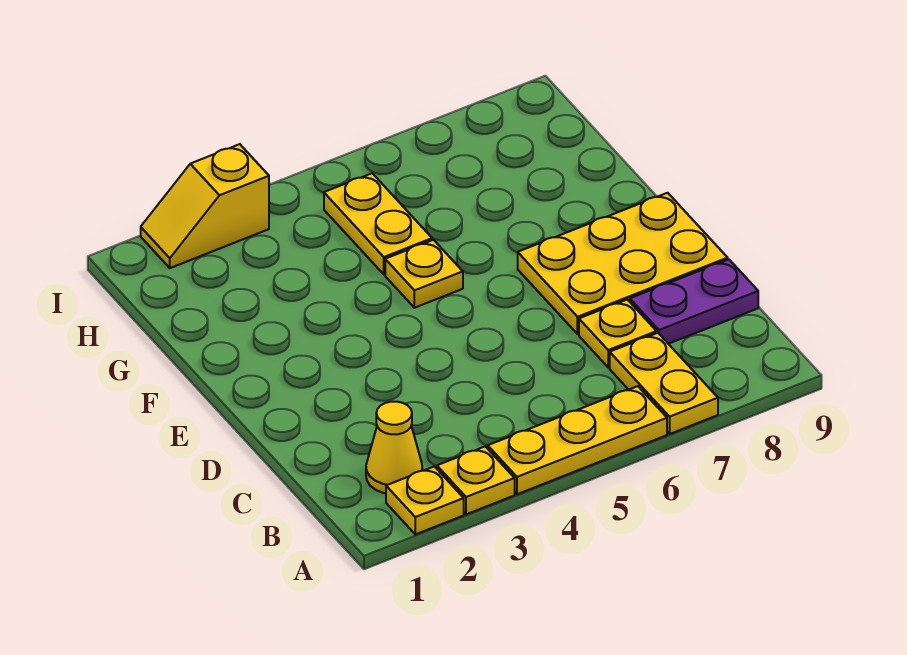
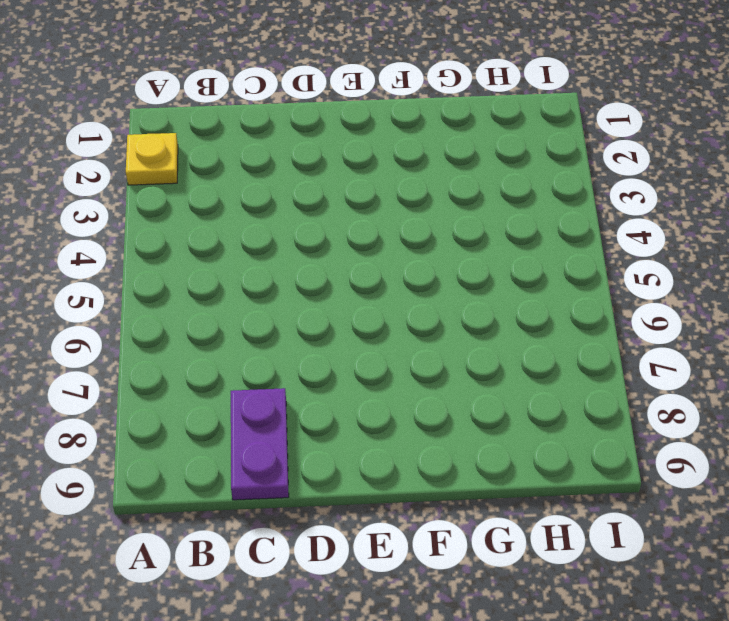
none -> yellow 1x1 plate [437,447,515,514]
none -> yellow 1x3 plate [488,386,667,494]

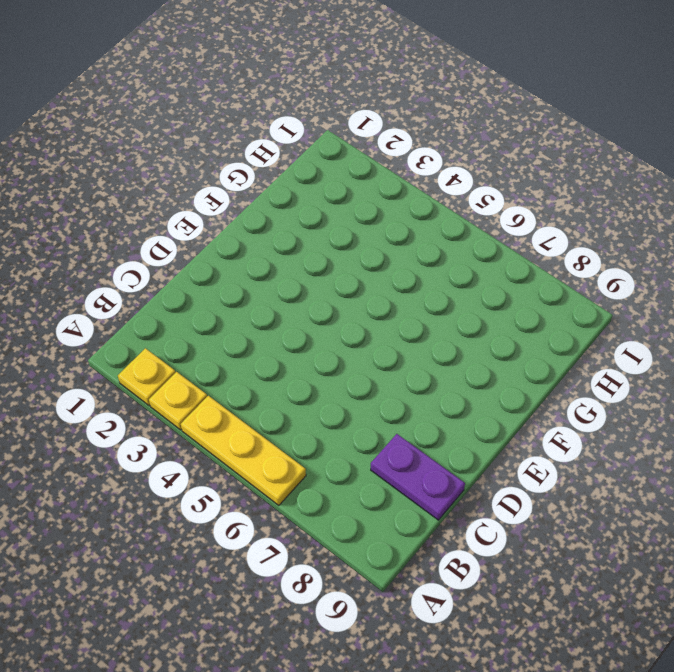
none -> yellow 1x2 plate [610,333,718,434]
none -> yellow 1x1 cone [366,402,422,493]

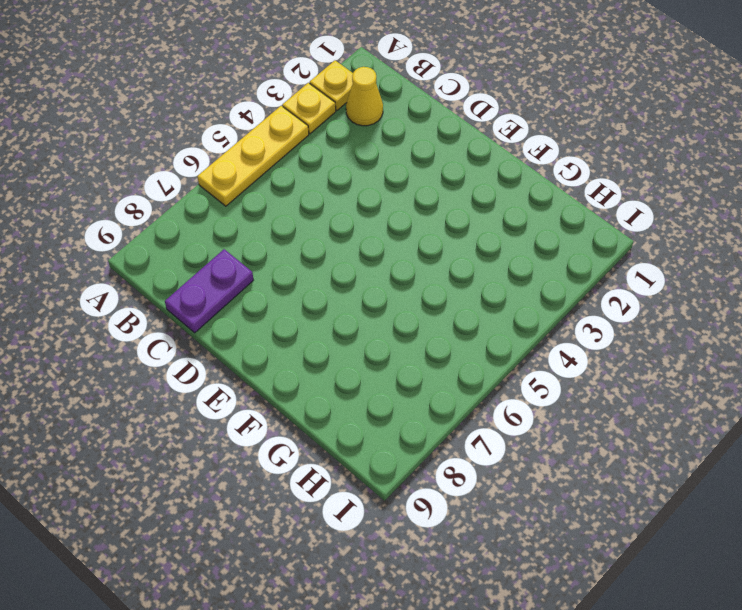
none -> yellow 1x2 plate [610,333,718,434]
none -> yellow 1x1 plate [579,300,657,367]

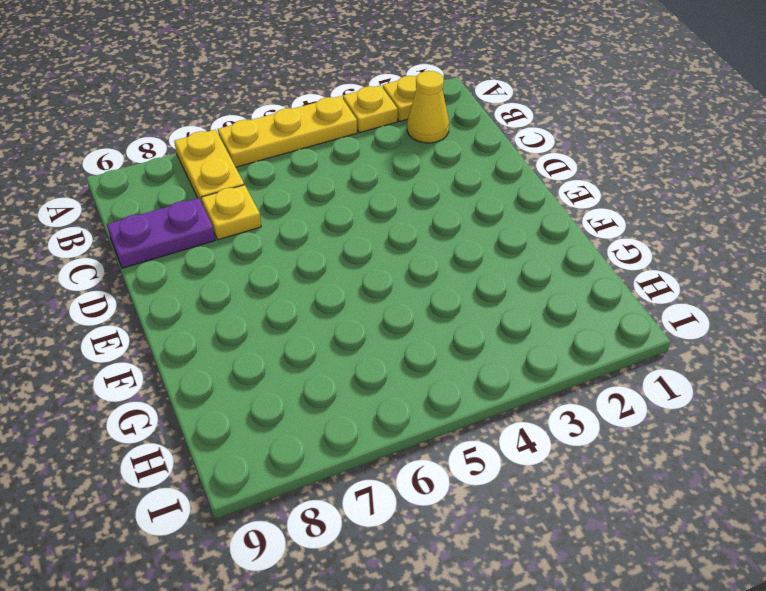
none -> yellow 2x3 plate [518,193,728,334]
none -> yellow 1x1 plate [385,240,463,308]

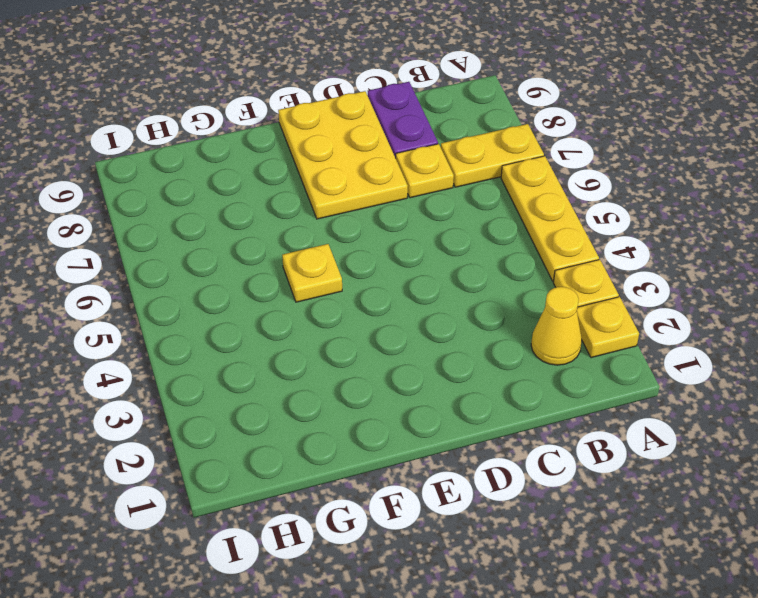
none -> yellow 1x2 plate [324,173,432,274]
none -> yellow 1x2 slope [141,144,269,268]

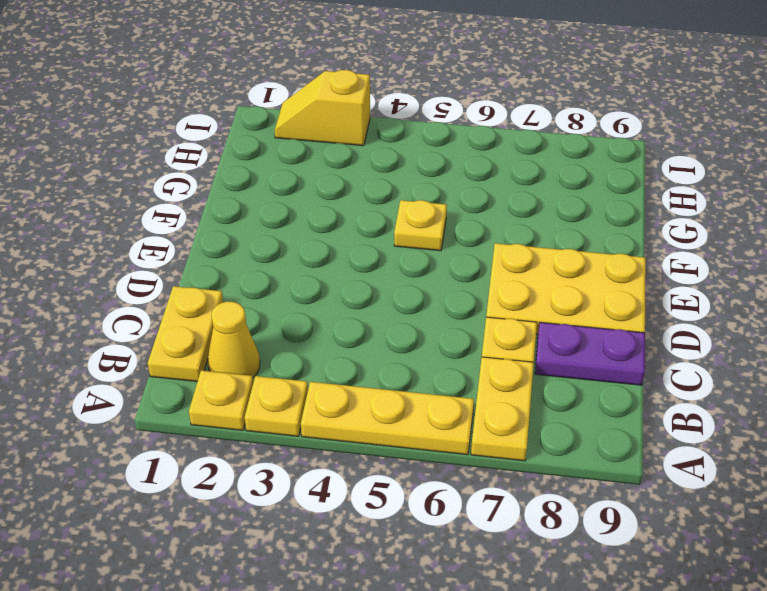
yellow 1x2 plate [148,286,223,382] -> yellow 1x2 plate moved to [324,173,432,274]

